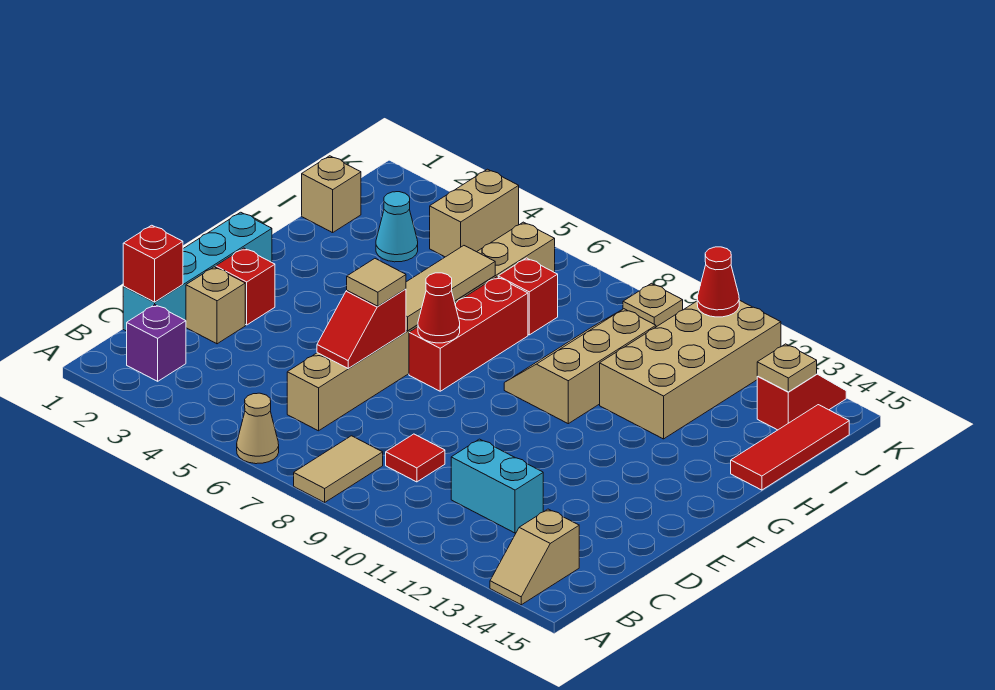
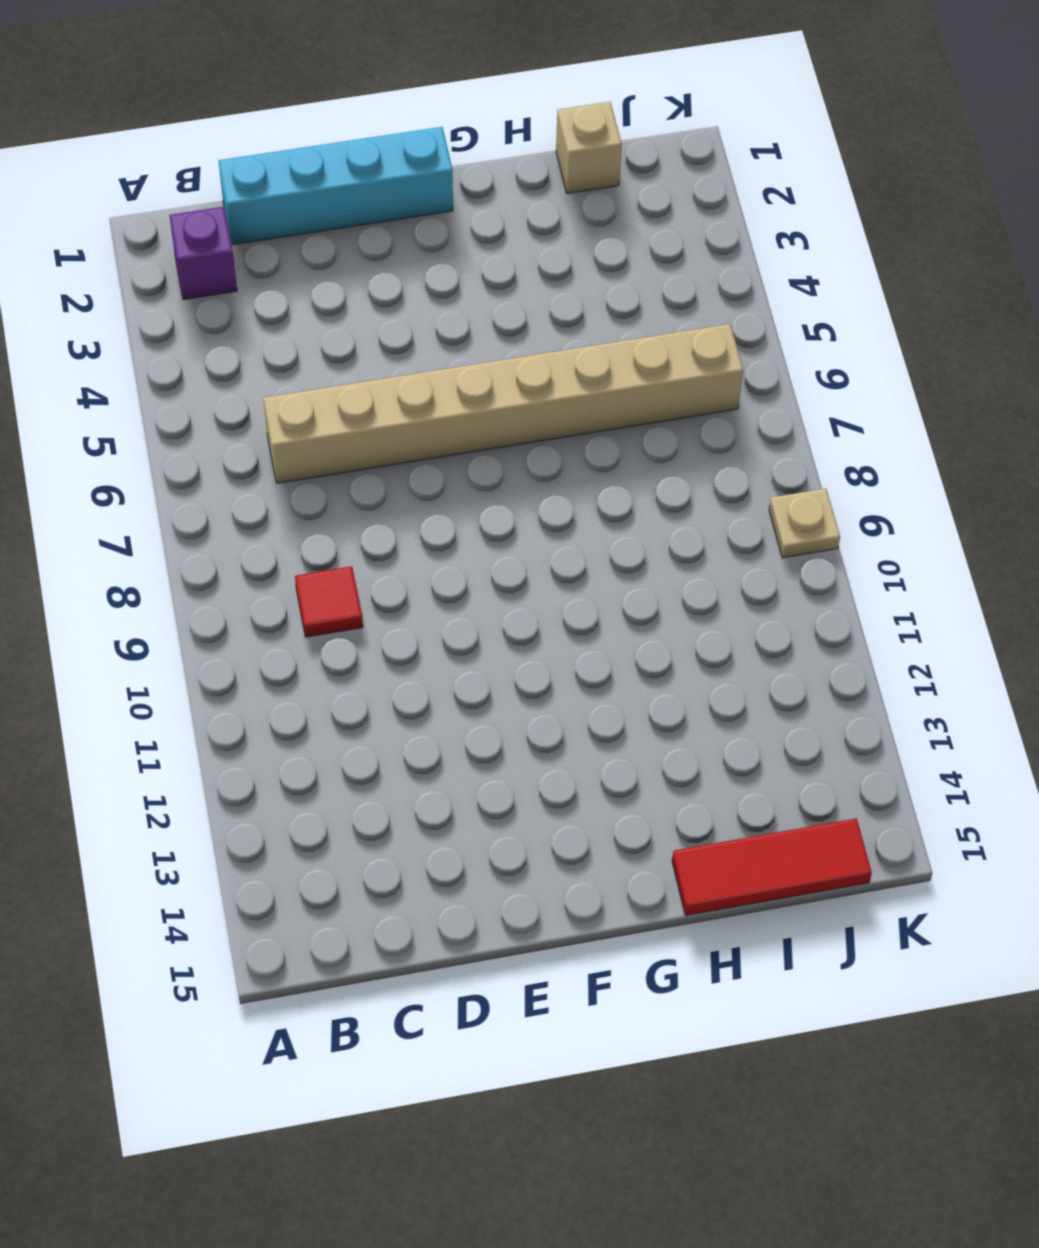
none -> tan 1x1 cone [237,393,279,464]
none -> tan 1x2 tile [294,436,383,502]
none -> tan 1x2 slope [490,509,579,605]

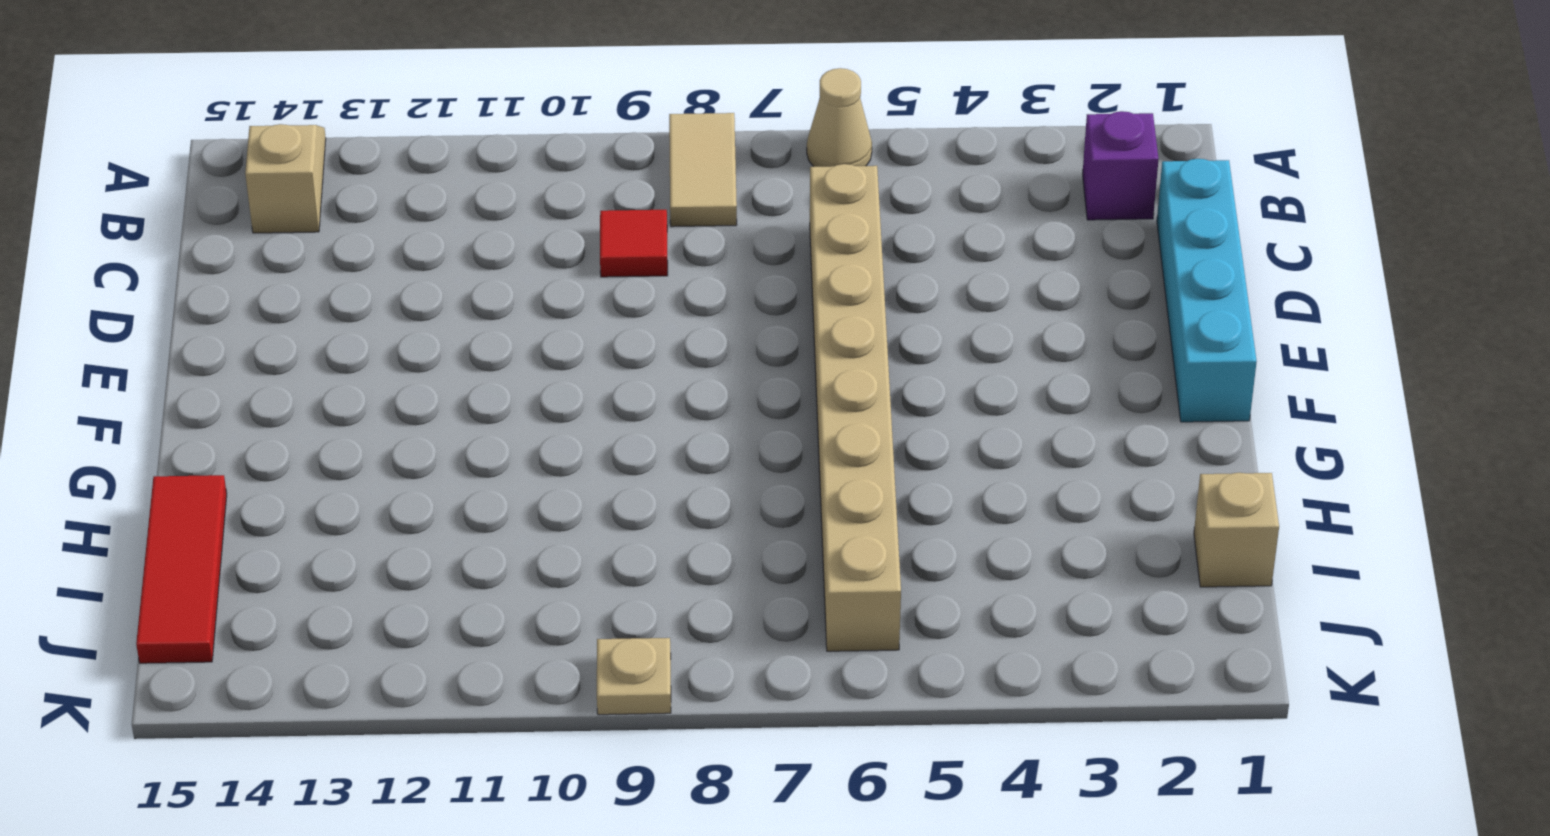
none -> cyan 1x2 brick [451,439,543,533]
none -> tan 1x1 brick [186,267,245,344]
none -> red 1x1 brick [216,248,275,325]

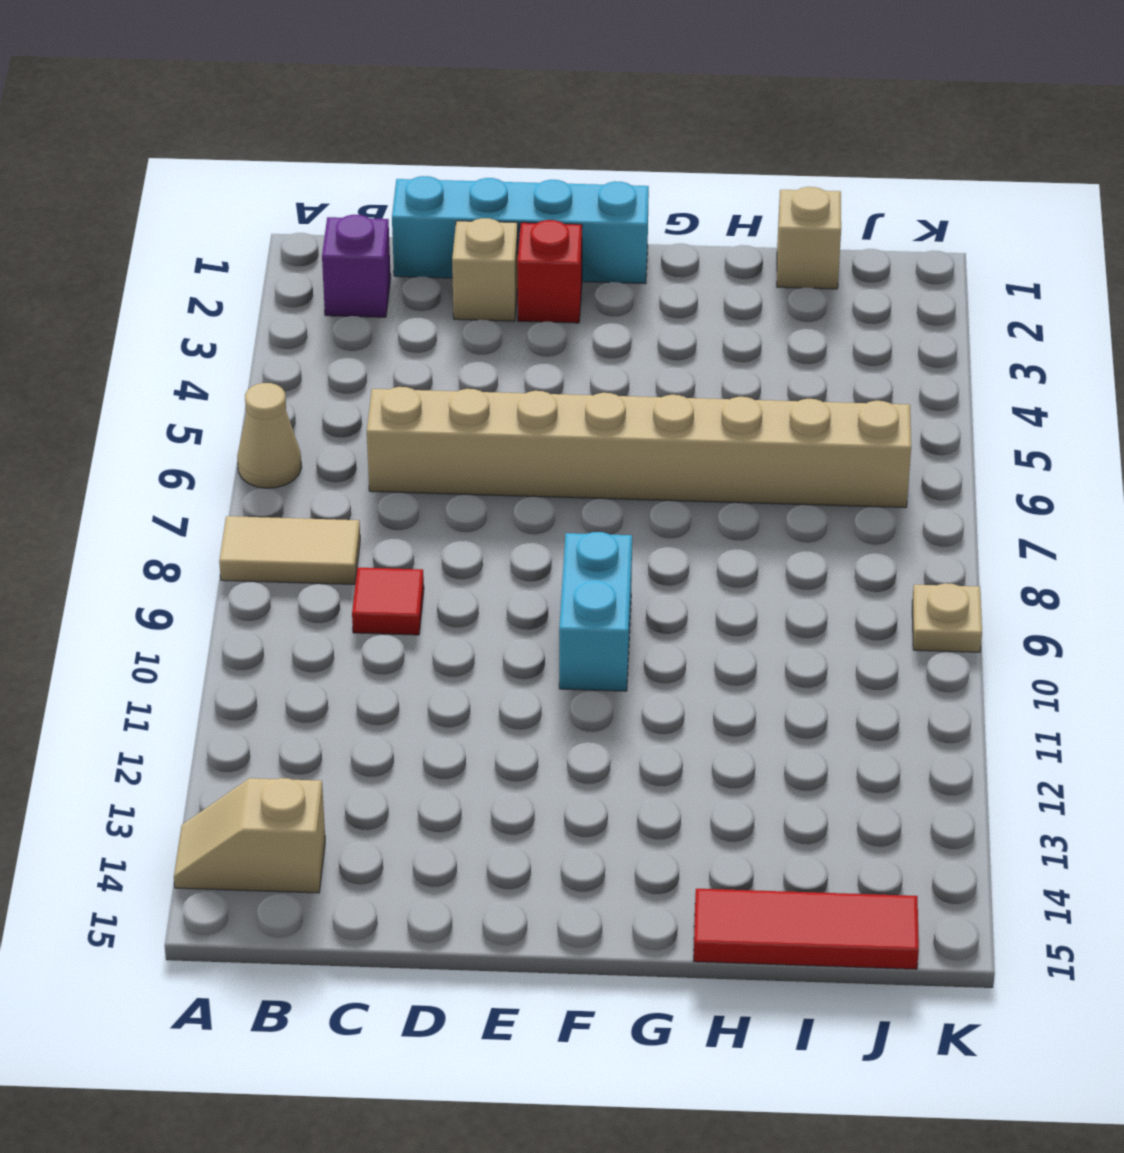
cyan 1x2 brick [559,532,632,691] -> cyan 1x2 brick moved to [451,439,543,533]
none -> red 1x3 brick [409,277,528,391]
none -> tan 2x3 slope [504,309,656,424]
none -> tan 2x4 brick [600,300,781,439]

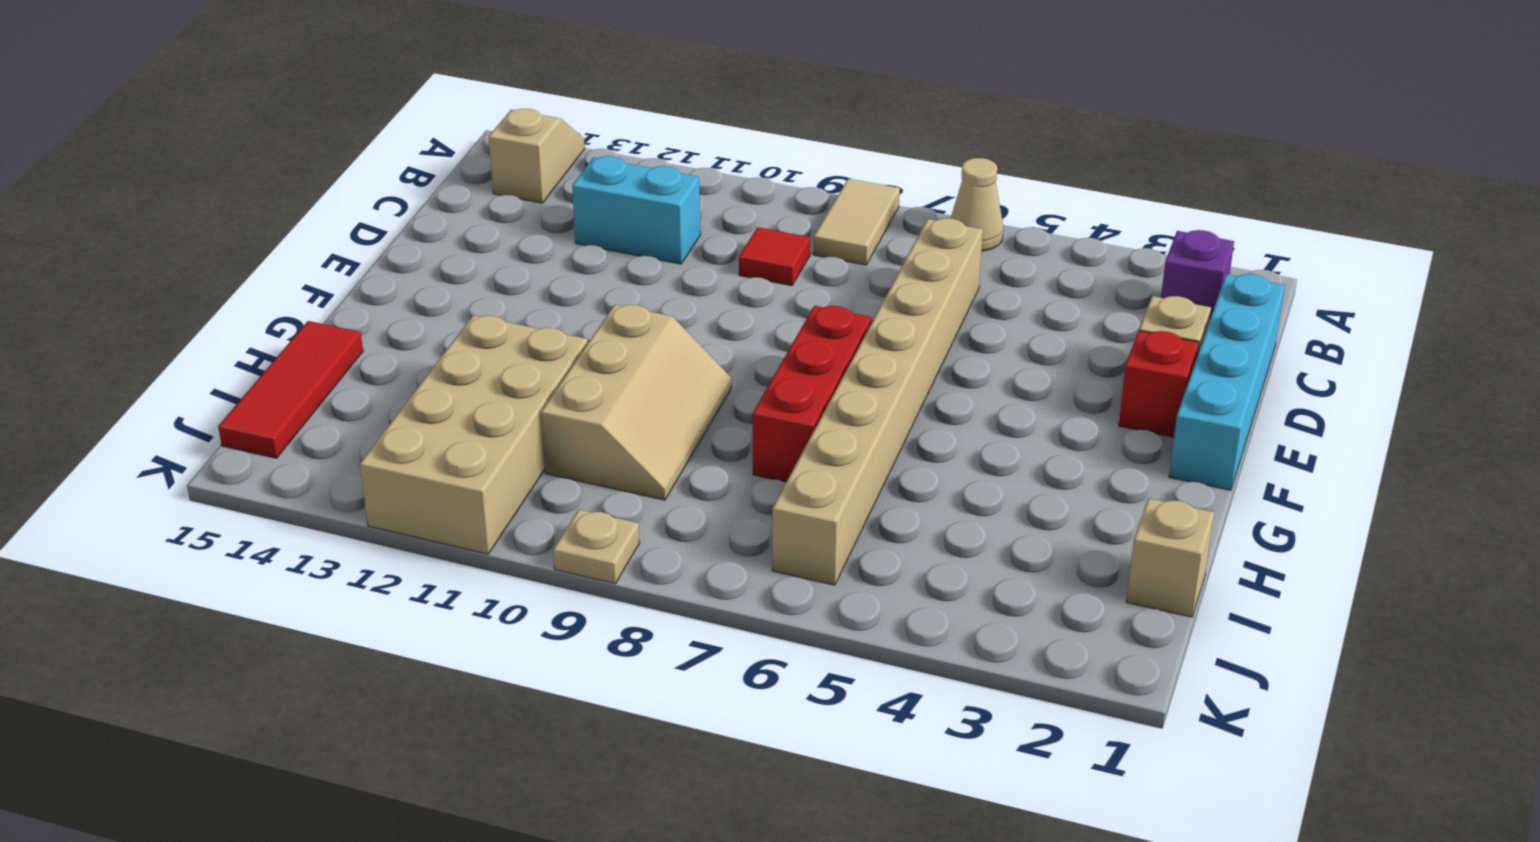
none -> cyan 1x1 cone [376,192,418,262]
none -> red 1x1 brick [498,258,558,335]
none -> tan 1x2 brick [430,169,519,257]

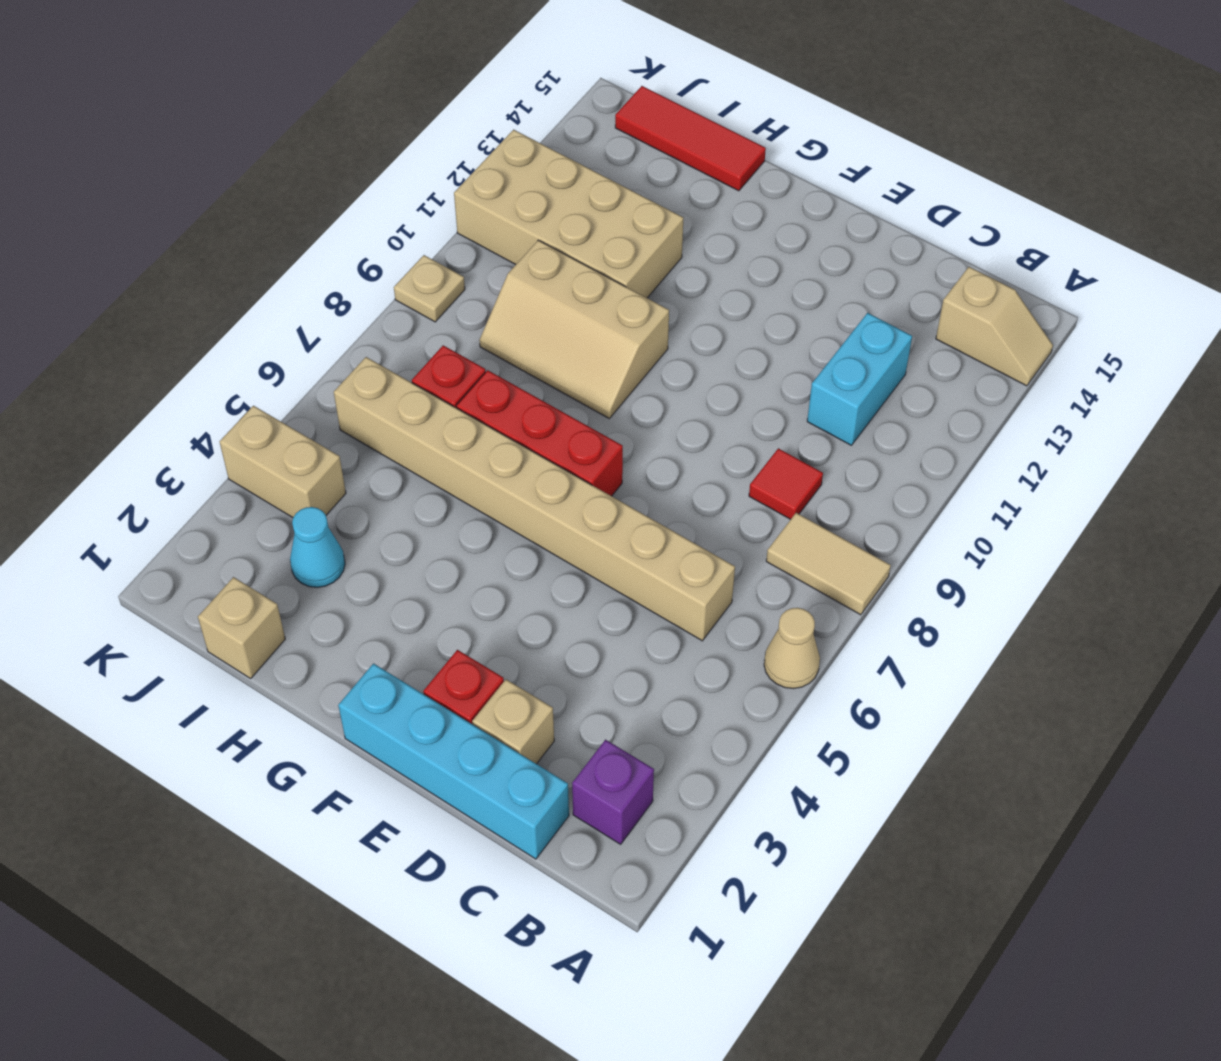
none -> red 1x2 slope [757,374,846,430]
none -> red 1x1 brick [123,225,183,302]
none -> red 1x2 slope [317,289,406,369]

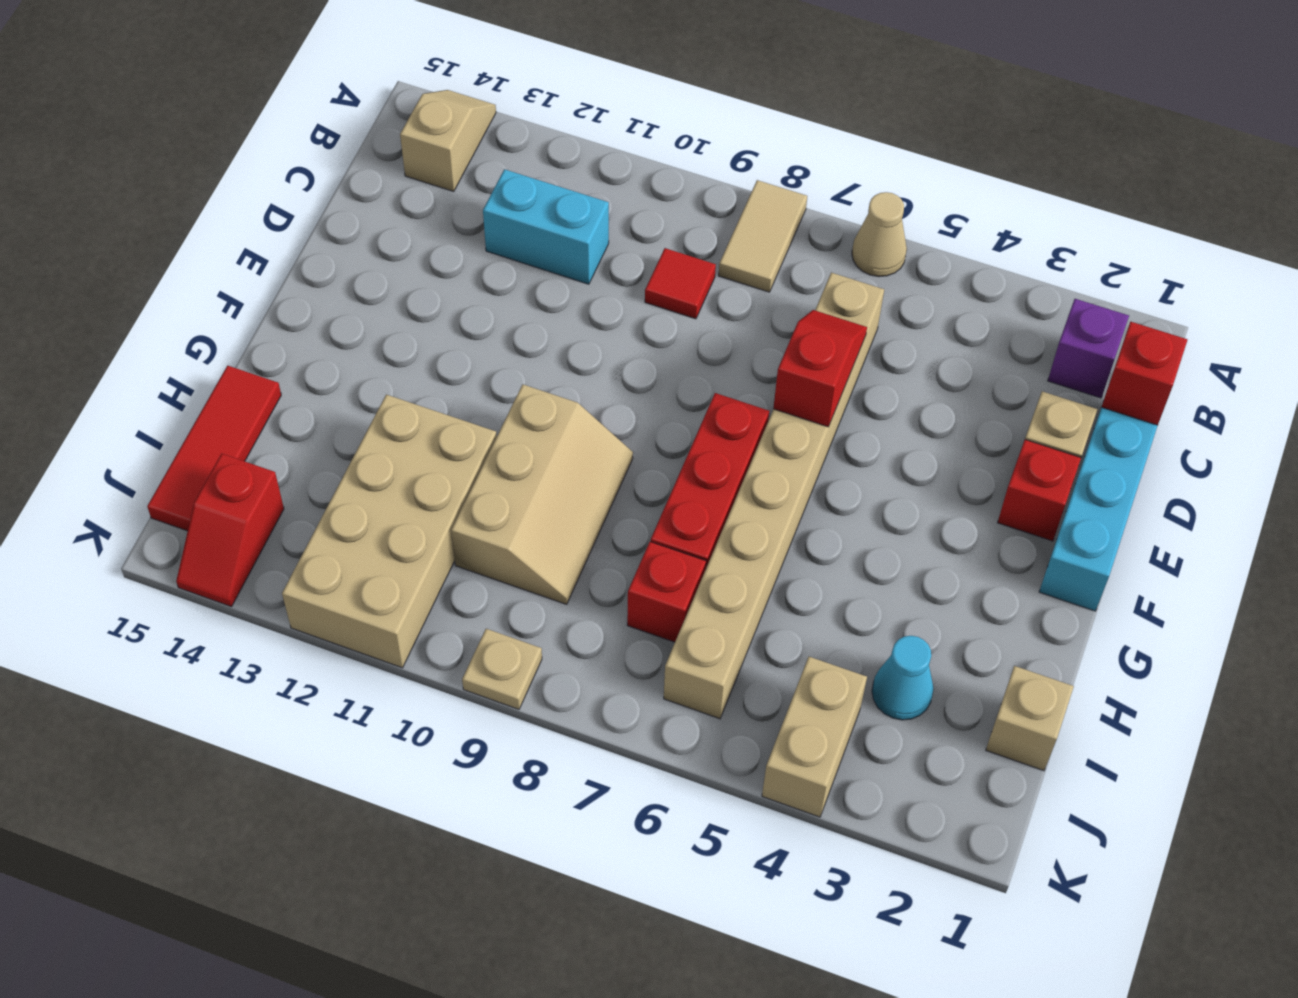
none -> tan 1x3 tile [406,246,495,331]
none -> red 1x1 cone [418,273,460,343]
none -> tan 1x1 plate [757,344,817,392]

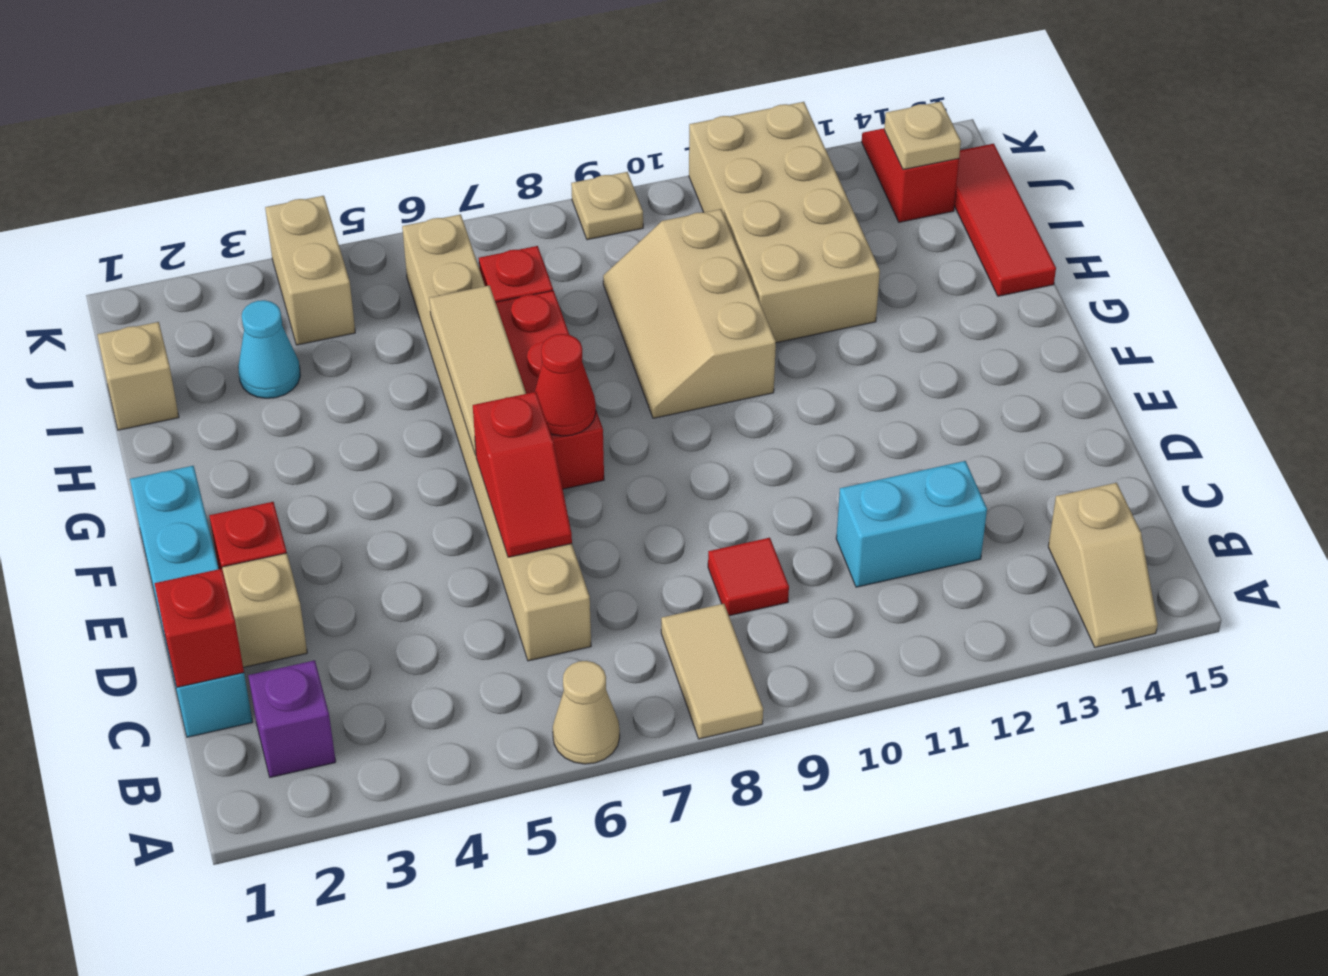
none -> red 1x1 cone [697,247,739,317]
none -> tan 1x1 tile [347,259,406,306]

